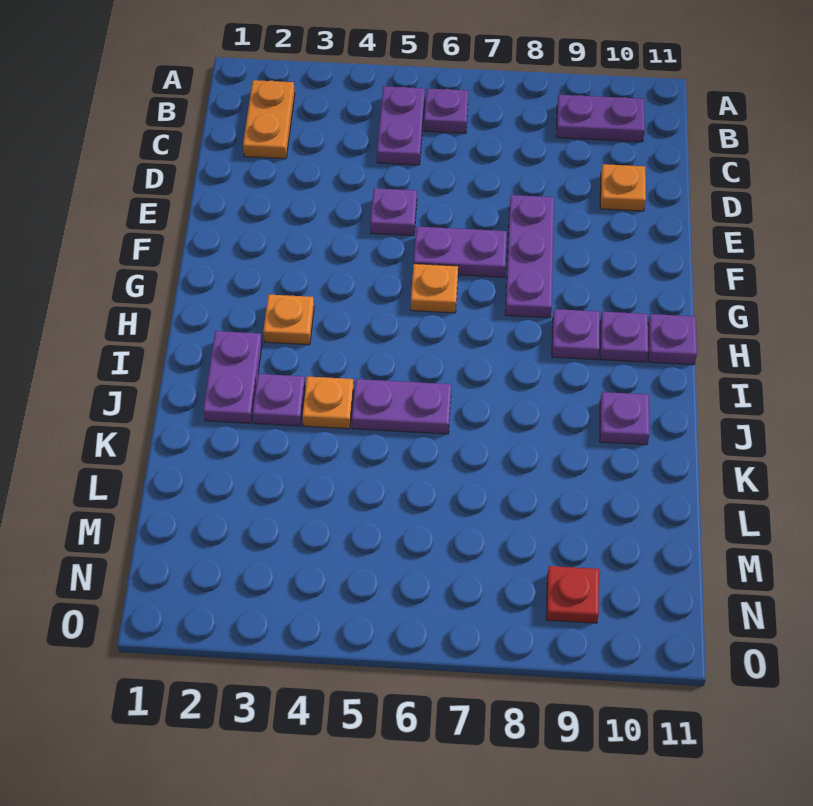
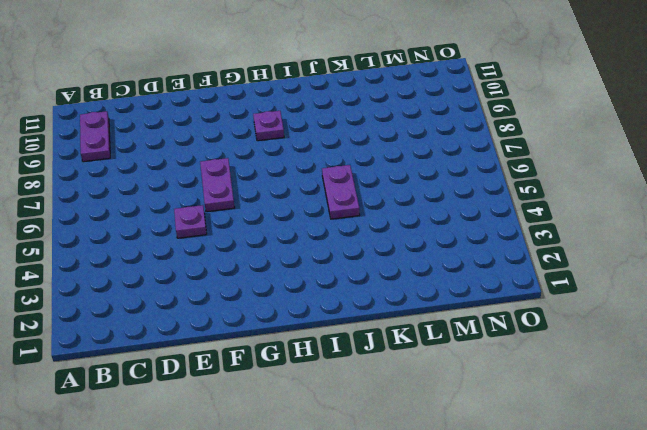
none -> orange 1x2 plate [243,80,295,159]
none -> purple 1x2 plate [377,86,425,165]
none -> purple 1x1 plate [424,88,468,133]

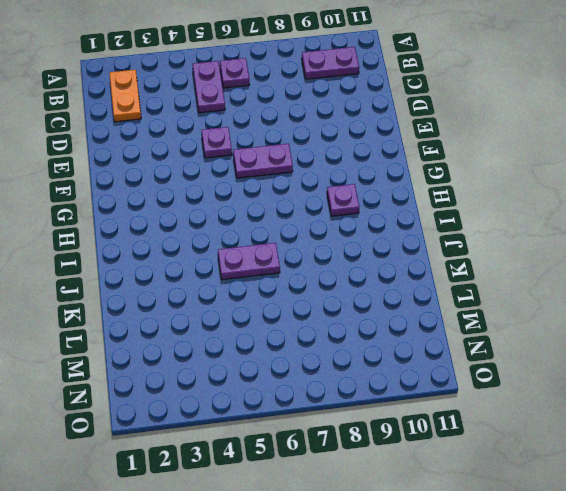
none -> orange 1x1 plate [600,164,646,211]
none -> purple 1x3 plate [505,195,554,318]
none -> orange 1x1 plate [411,264,458,313]

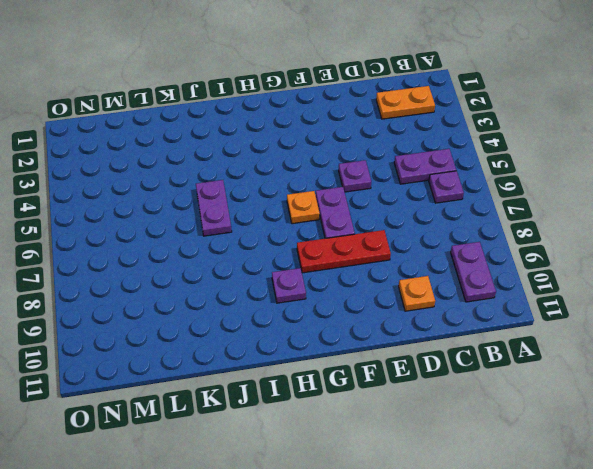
red 1x3 plate [297,230,391,273] -> purple 1x3 plate [505,195,554,318]
none -> orange 1x1 plate [263,295,314,345]
none -> purple 1x1 plate [600,312,648,362]
none -> purple 1x1 plate [648,314,697,365]

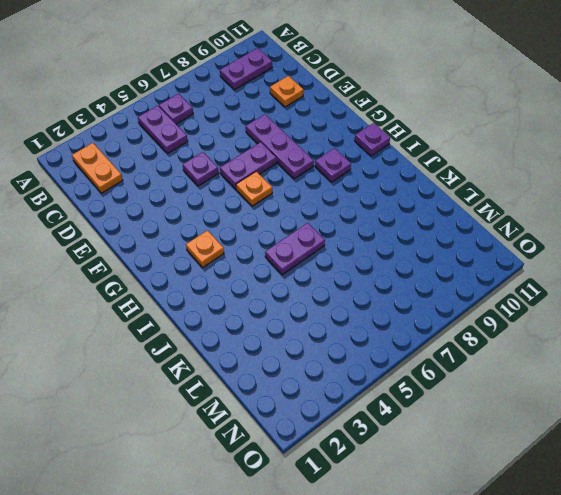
none -> purple 1x1 plate [600,312,648,362]
none -> purple 1x2 plate [203,331,262,423]
none -> purple 1x1 plate [253,374,305,426]

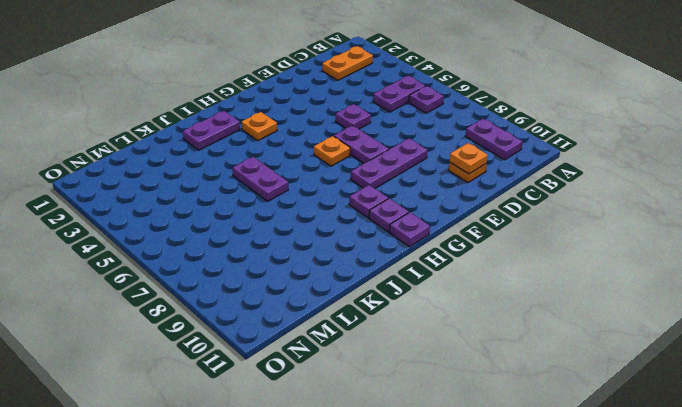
orange 1x1 plate [449,143,488,174] -> orange 1x1 plate moved to [302,377,354,429]
none -> purple 1x1 plate [253,374,305,426]
none -> purple 1x1 plate [600,392,650,445]
none -> red 1x1 plate [546,566,599,623]

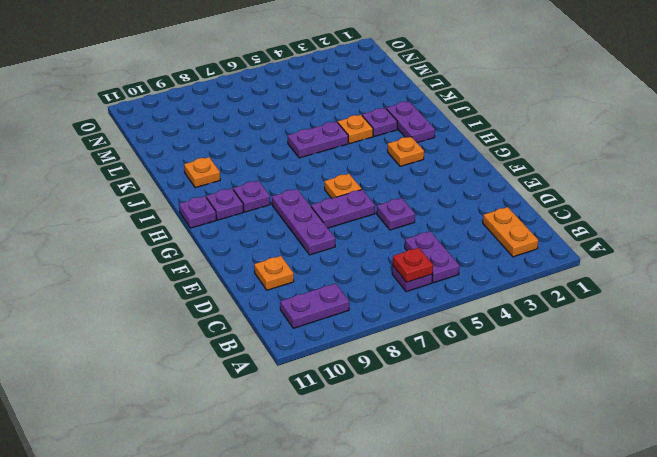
red 1x1 plate [393,248,433,282] -> red 1x1 plate moved to [546,566,599,623]
orange 1x1 plate [184,157,220,188] -> purple 1x1 plate [600,392,650,445]

